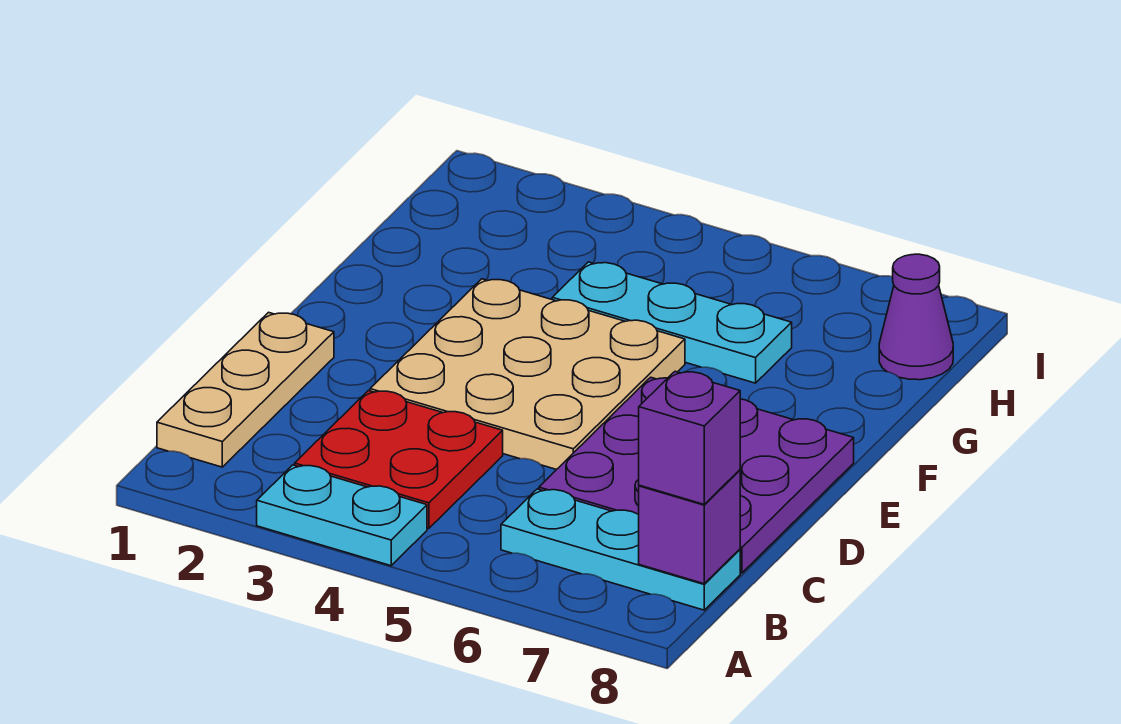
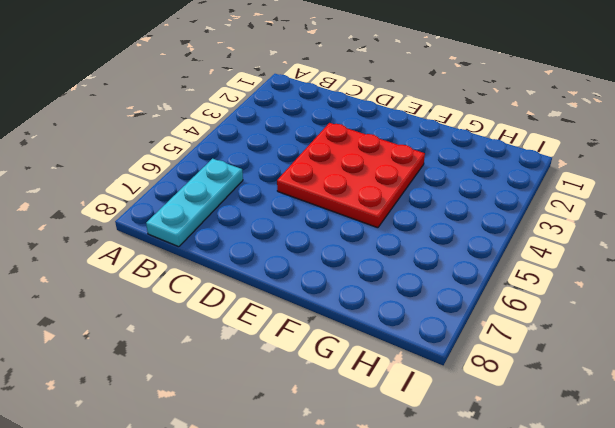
red 3x3 plate [277,123,425,228] -> tan 3x3 plate [370,279,685,470]
none -> cyan 1x2 plate [257,465,427,566]
none -> tan 1x3 plate [157,312,334,467]

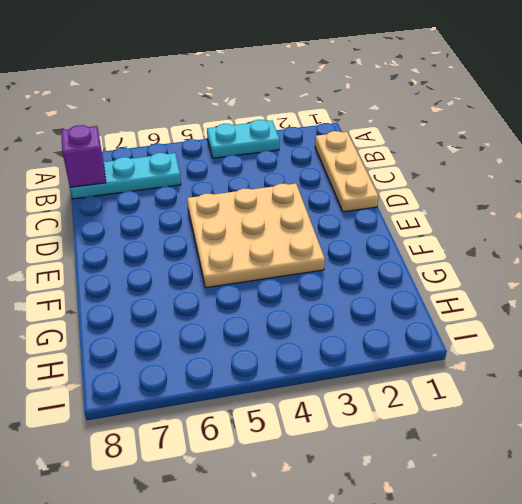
none -> red 2x2 plate [295,391,503,528]
none -> purple 3x3 plate [539,377,854,573]

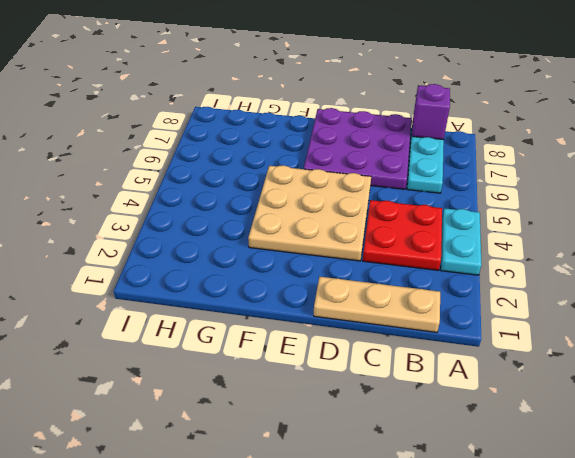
none -> cyan 1x3 plate [552,262,792,383]
none -> purple 1x1 cone [879,254,953,380]

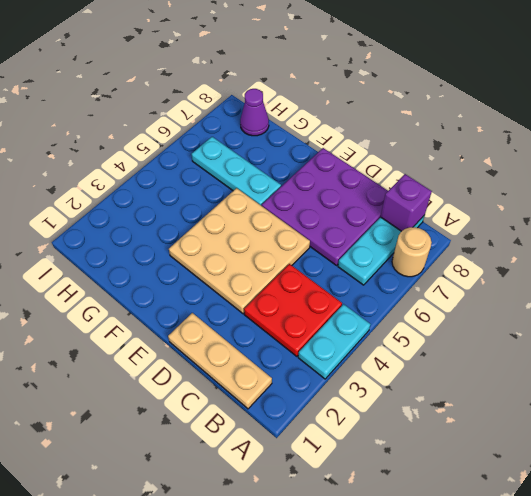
tan 1x1 round brick [392,227,432,277] -> none
cyan 1x3 plate [191,137,281,206] -> cyan 1x3 plate turned to [552,262,792,383]
none -> purple 1x1 brick [639,371,740,504]

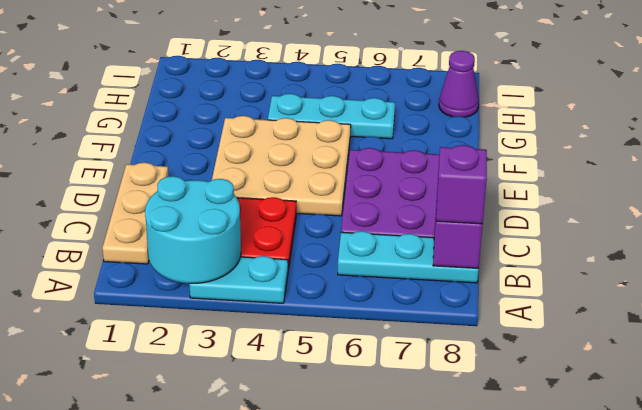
cyan 2x2 round brick [145,176,241,283] -> none

